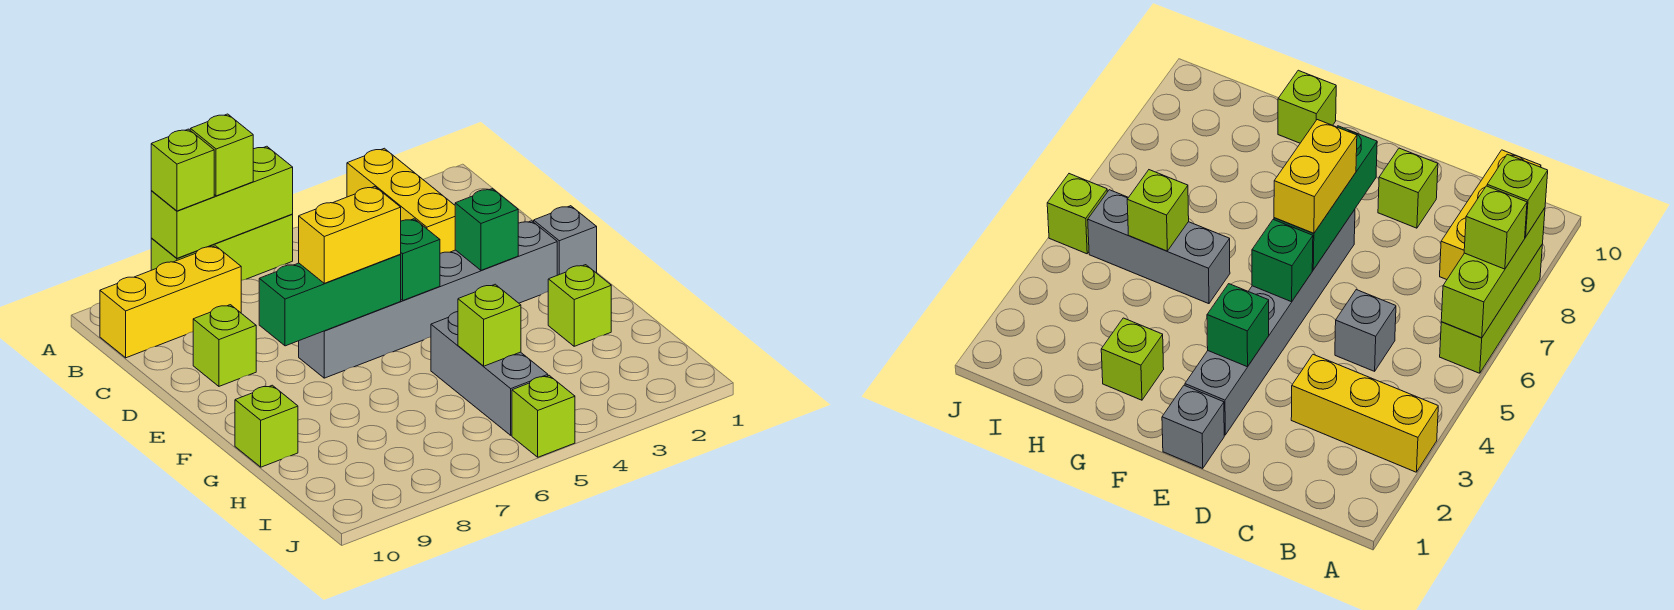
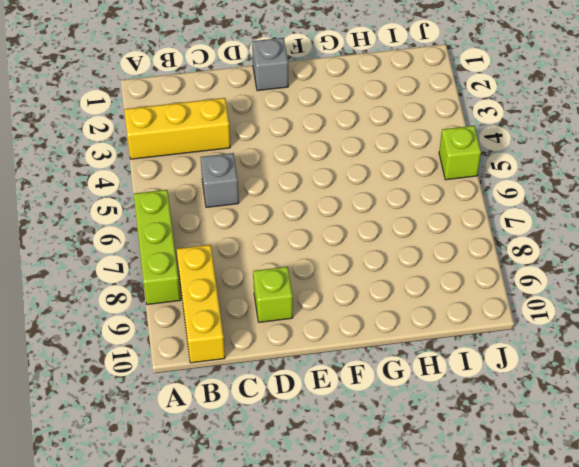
none -> grey 1x6 brick [299,221,557,378]
none -> lime 1x1 brick [548,265,611,346]
none -> grey 1x3 brick [431,312,548,435]

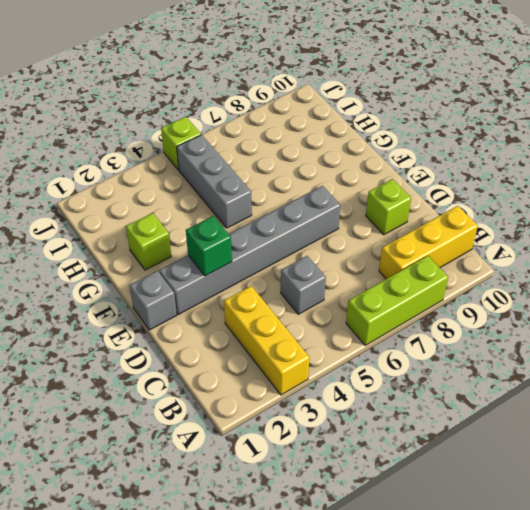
none -> lime 1x1 brick [235,385,298,467]
none -> lime 1x3 brick [151,146,293,258]
none -> green 1x1 brick [400,219,440,300]

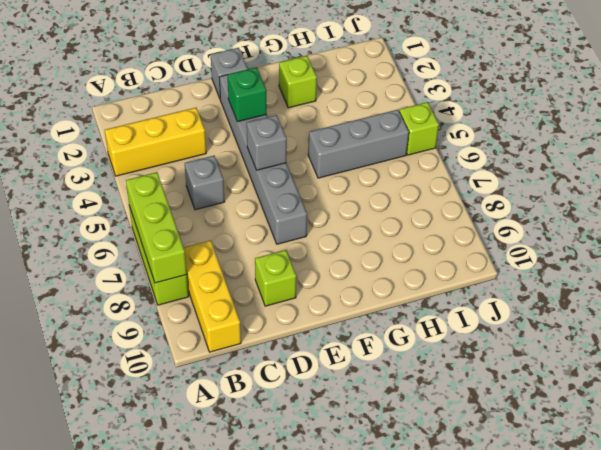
grey 1x1 brick [247,115,287,170] -> green 1x1 brick [400,219,440,300]
none -> lime 1x1 brick [235,385,298,467]
none -> green 1x3 brick [259,255,401,346]
none -> lime 1x1 brick [458,284,521,366]

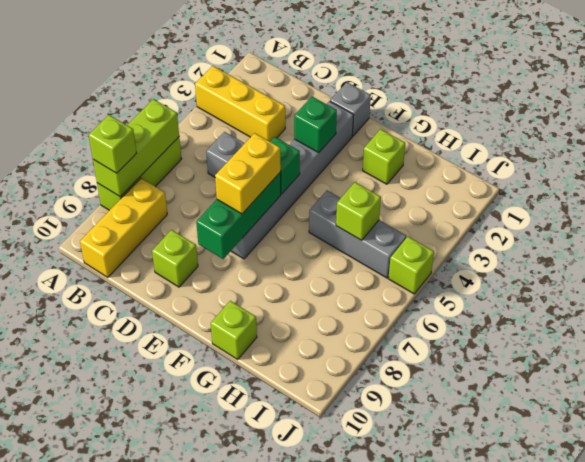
none -> lime 1x1 brick [190,114,253,196]

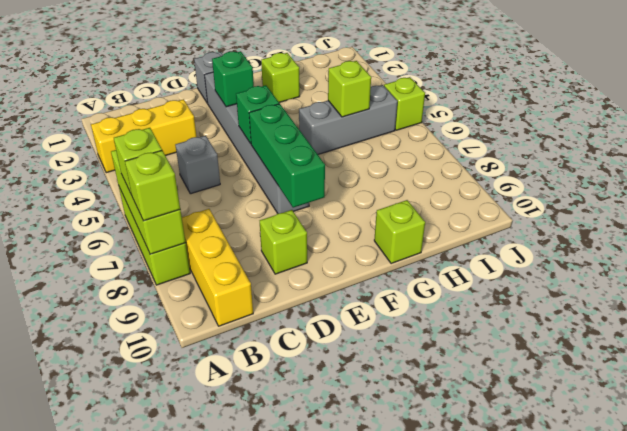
none -> yellow 1x2 brick [299,187,401,283]

